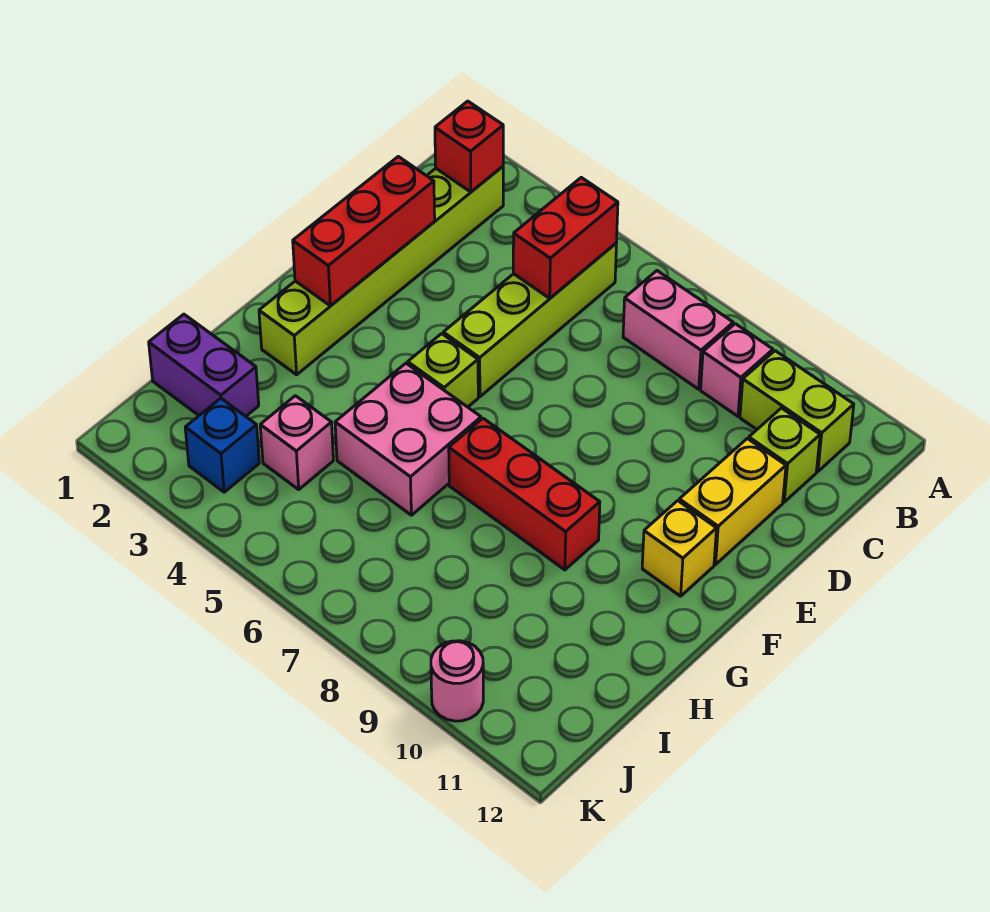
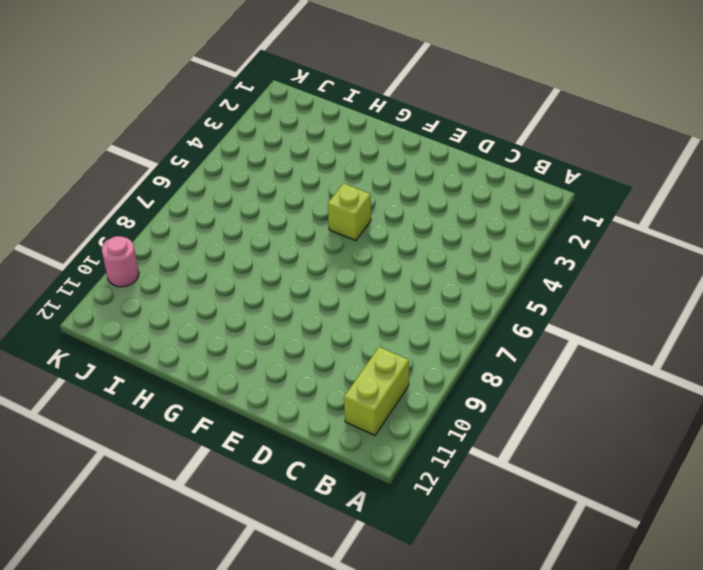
none -> lime 1x6 brick [259,166,503,375]
none -> lime 1x4 brick [443,243,616,397]
none -> pink 1x2 brick [623,271,733,389]

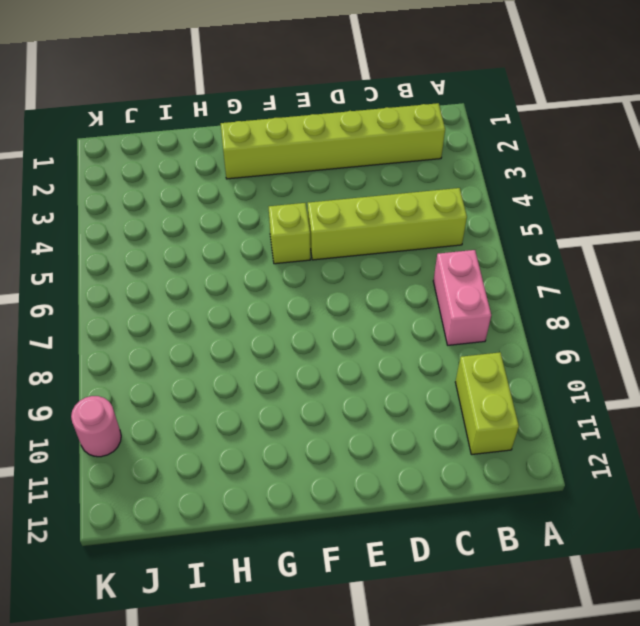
none -> pink 1x1 brick [701,324,773,416]
none -> lime 1x1 brick [749,408,820,502]
none -> yellow 1x2 brick [679,439,786,564]

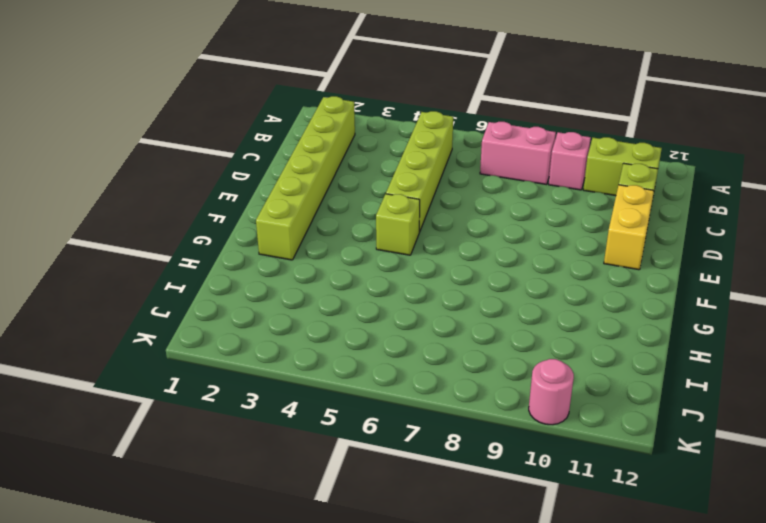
none -> yellow 1x1 brick [642,501,717,596]
none -> pink 2x2 brick [335,363,481,515]
none -> red 1x3 brick [449,418,600,570]

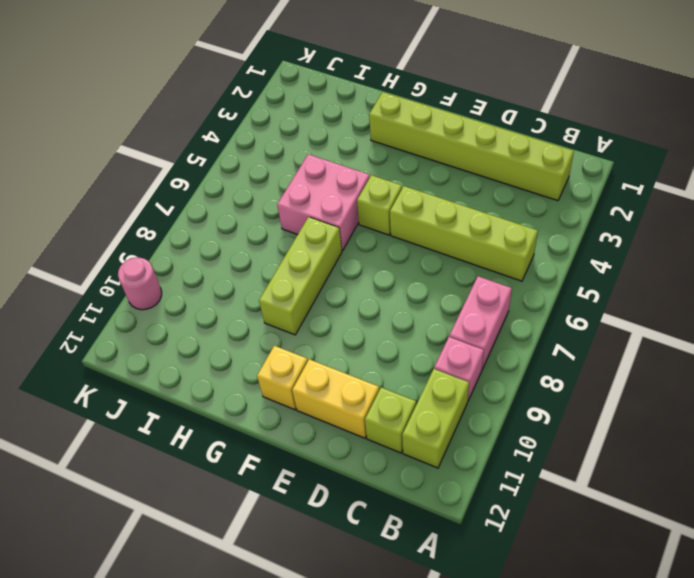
lime 1x3 brick [259,217,342,335] -> red 1x3 brick [449,418,600,570]
none -> purple 1x2 brick [149,314,259,416]
none -> pink 1x1 brick [260,396,333,489]
none -> blue 1x1 brick [185,398,259,492]

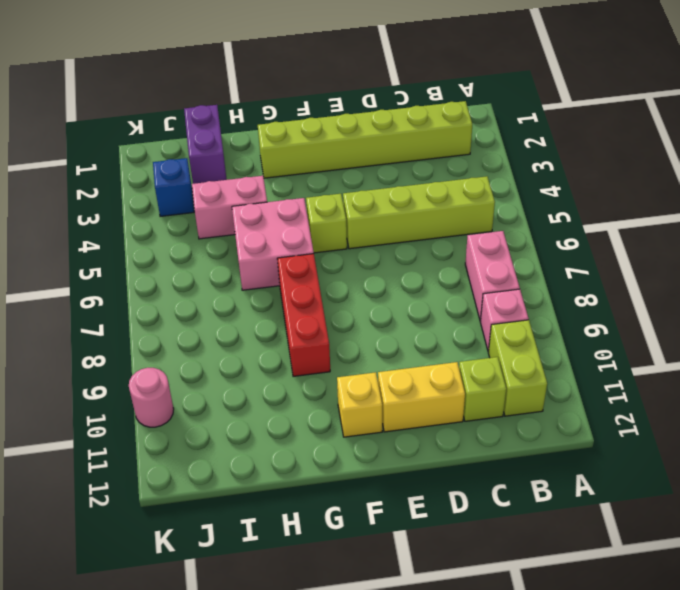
pink 1x2 brick [192,176,267,239] -> pink 1x1 brick [260,396,333,489]
none -> red 1x1 brick [435,101,503,192]
none -> red 1x2 brick [513,178,618,298]
none -> red 1x3 brick [293,157,435,306]

